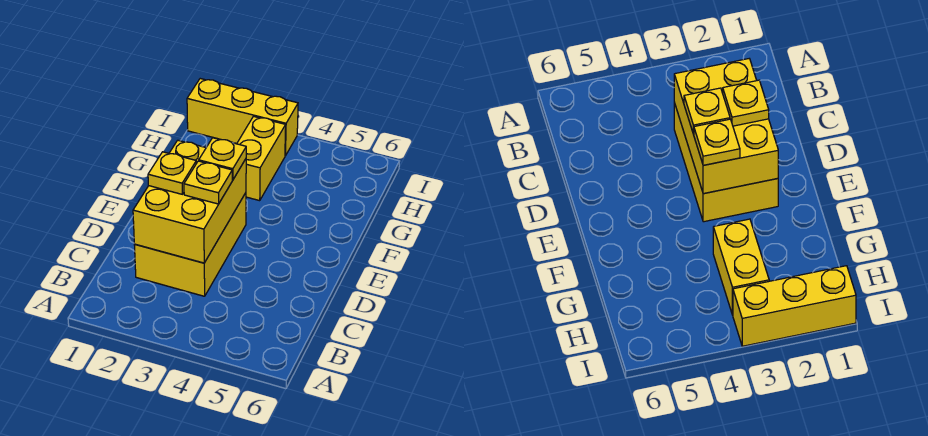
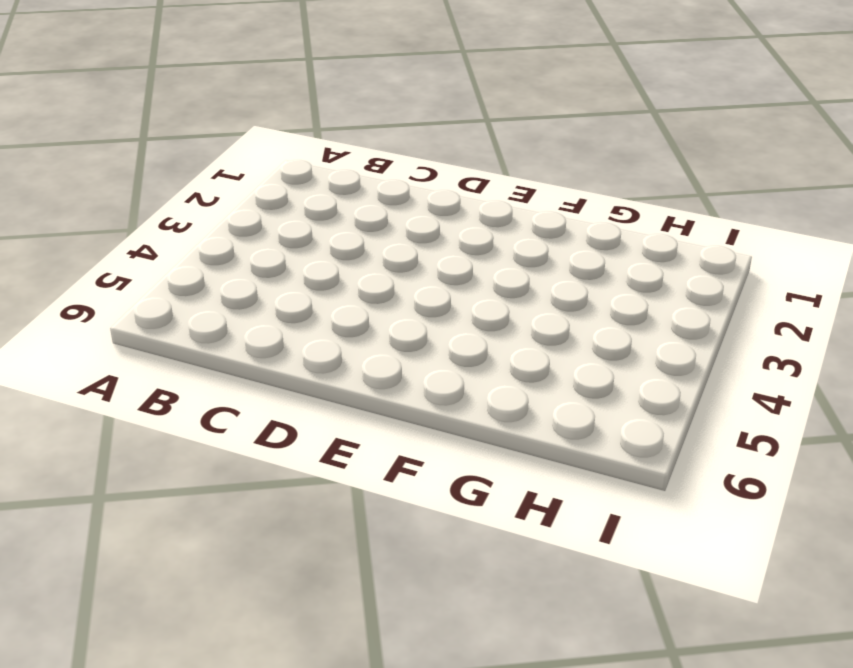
none -> yellow 2x3 brick [134,193,246,296]
none -> yellow 1x2 brick [237,116,286,201]

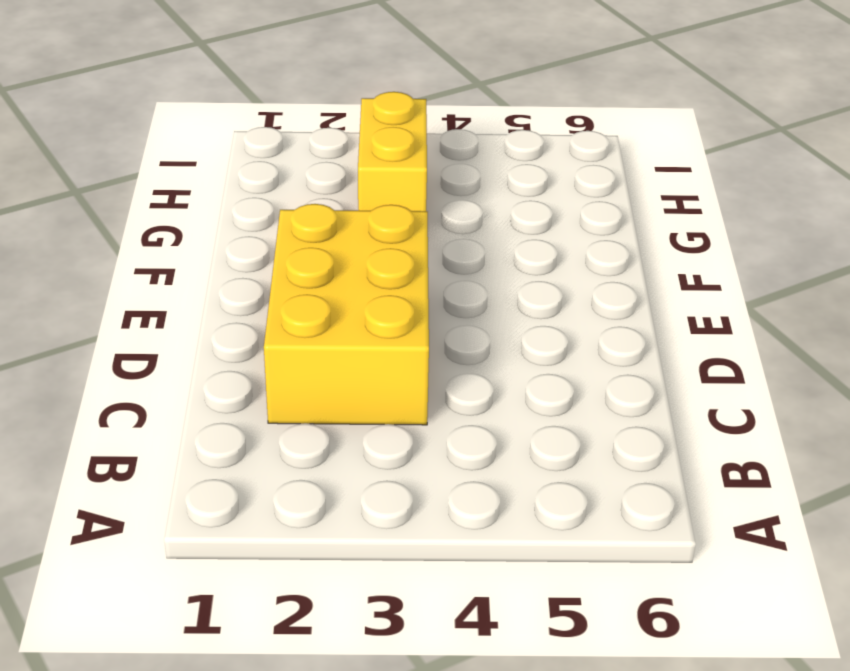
none -> yellow 1x3 brick [187,79,298,156]
none -> yellow 2x3 brick [133,140,246,263]

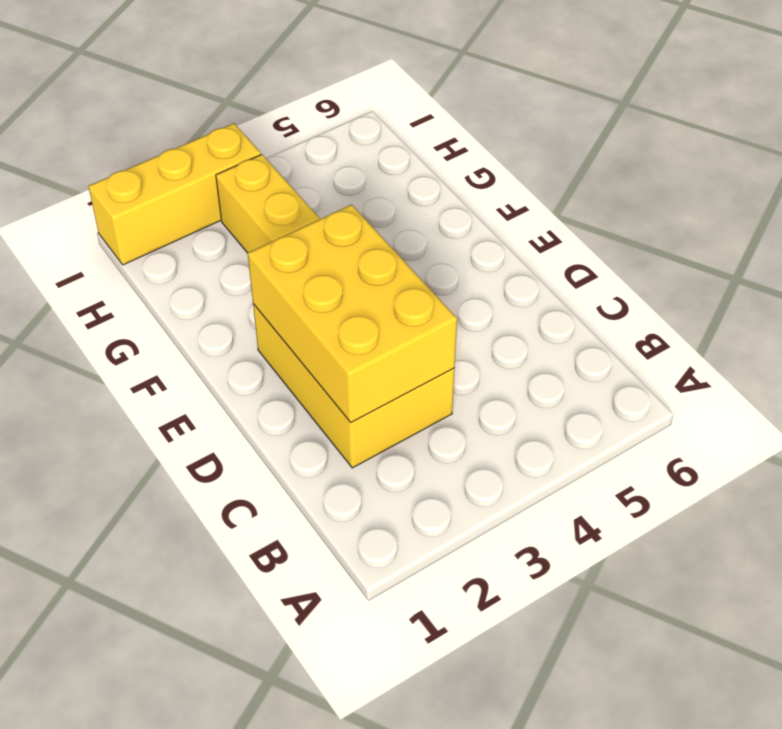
none -> yellow 1x1 plate [148,152,196,194]
none -> yellow 1x1 plate [184,161,232,204]

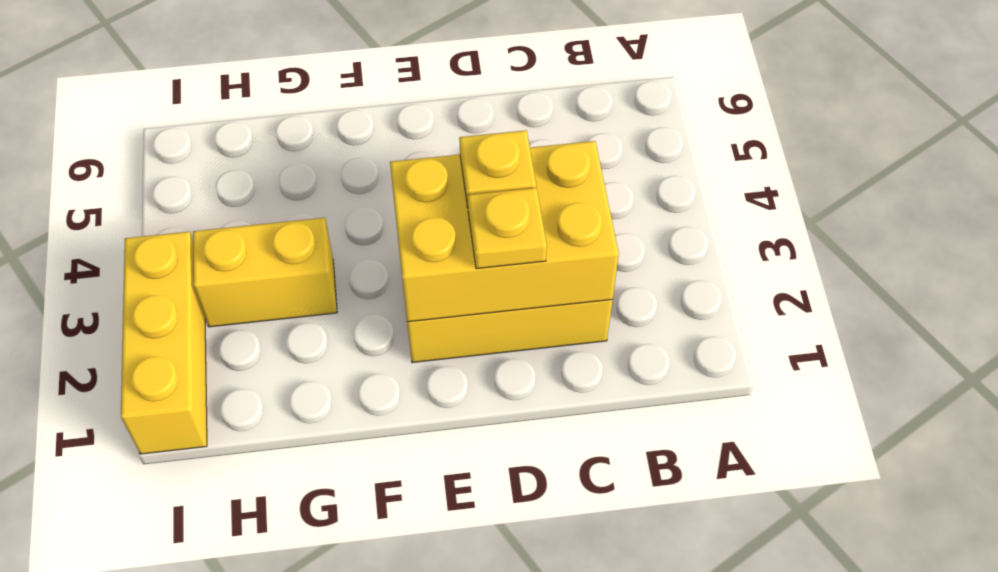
none -> yellow 1x1 plate [199,138,246,180]

